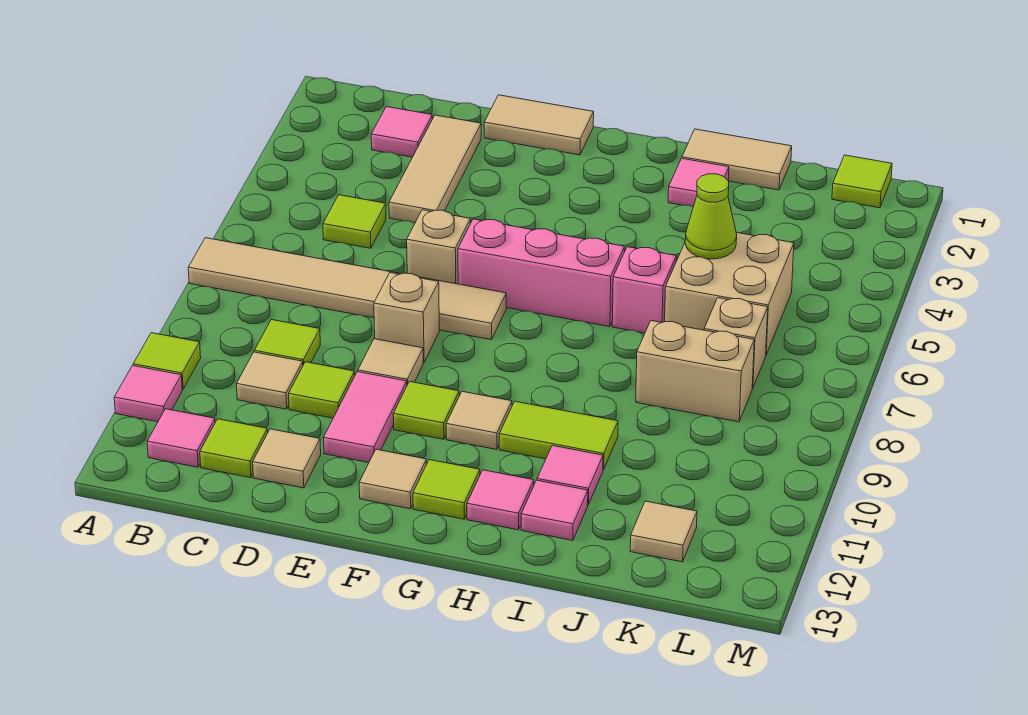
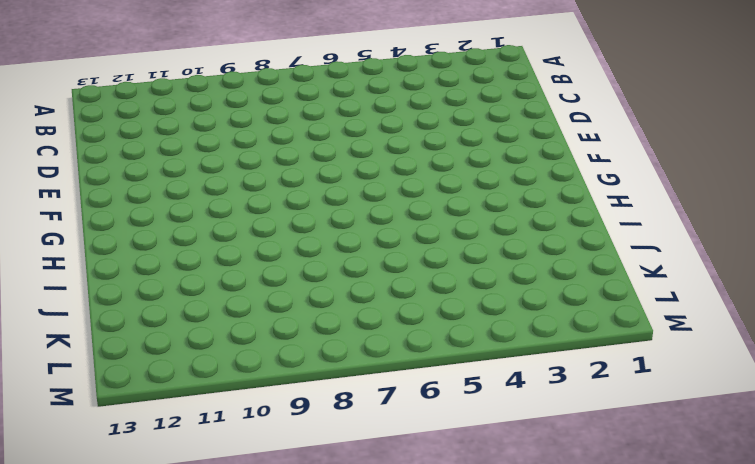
none -> tan 1x6 tile [188,238,506,340]
none -> lime 1x1 tile [133,333,201,389]
none -> pink 1x1 tile [114,365,182,422]
none -> pink 1x1 tile [147,409,215,467]

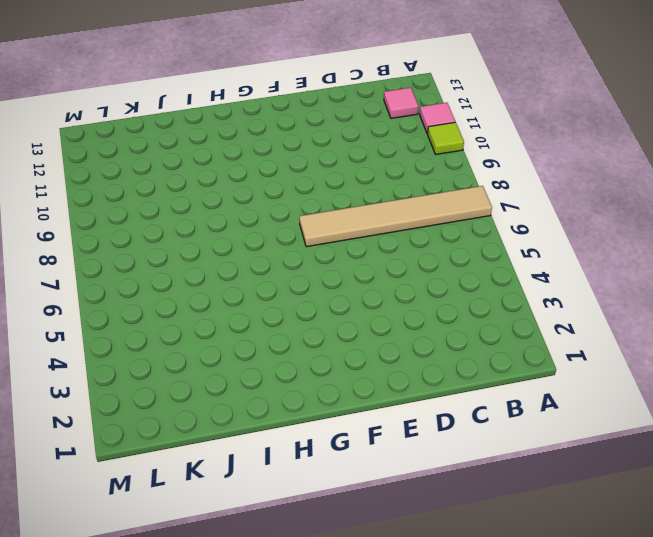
none -> pink 1x1 tile [371,107,432,157]
none -> lime 1x1 tile [323,195,386,248]
none -> lime 1x1 tile [254,320,320,365]
none -> tan 1x1 tile [237,352,303,409]

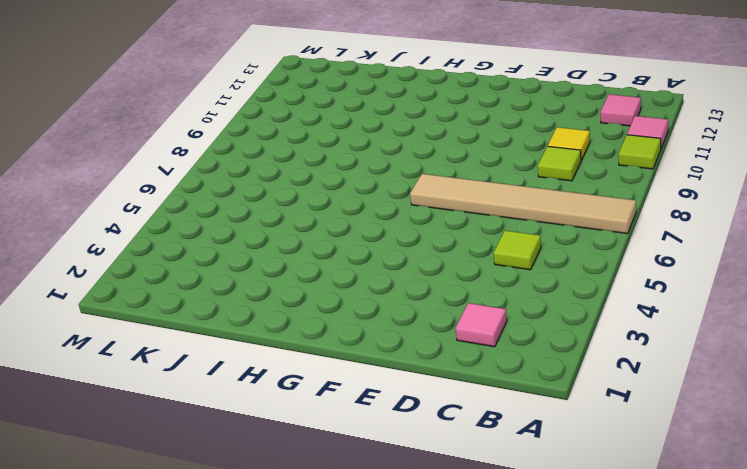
yellow 1x1 tile [548,127,590,160] -> tan 1x1 tile [237,352,303,409]
none -> lime 1x1 tile [200,419,268,478]
none -> tan 1x3 tile [389,115,481,223]
none -> lime 1x1 tile [289,362,355,418]
none -> tan 1x1 tile [253,429,321,488]

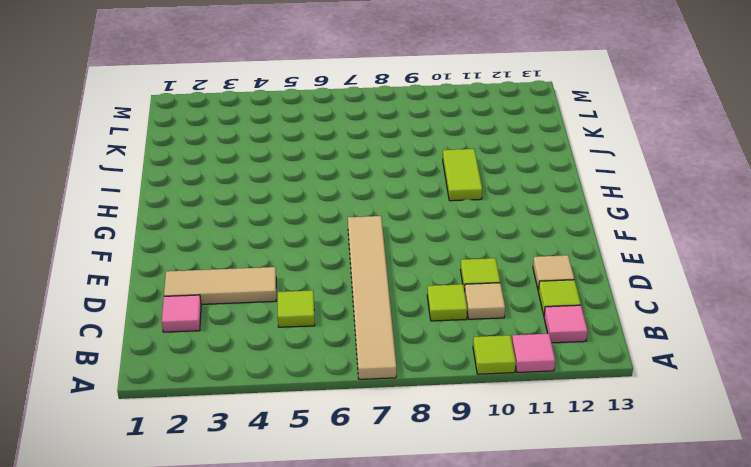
none -> tan 1x2 tile [484,95,594,155]
none -> tan 1x1 brick [407,210,470,284]
none -> tan 1x1 brick [374,273,439,363]
none -> tan 1x1 tile [358,339,423,385]

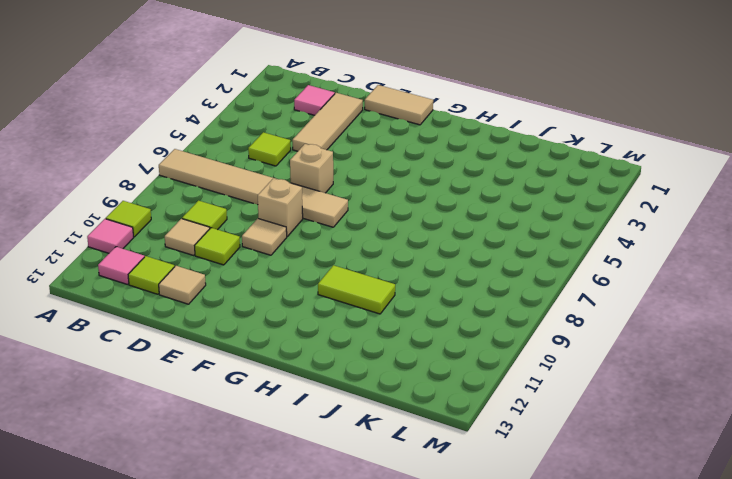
none -> pink 1x2 tile [324,372,407,462]
none -> pink 1x3 brick [458,219,624,327]
none -> lime 1x1 tile [393,381,459,439]
none -> tan 1x1 tile [359,449,426,509]

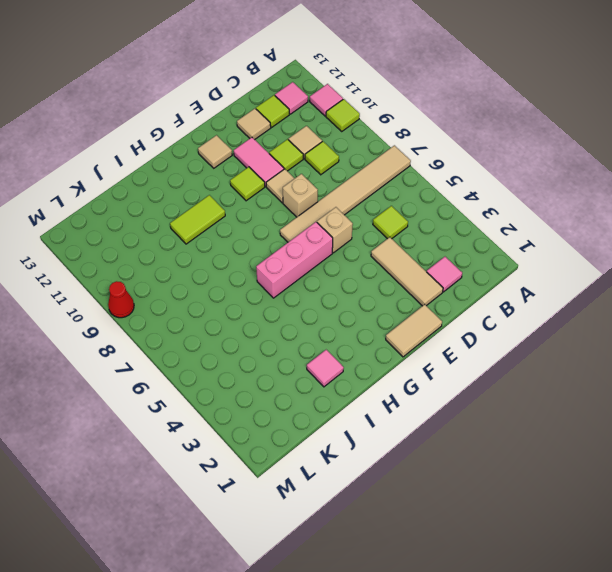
red 1x1 cone [108,281,134,318] -> none
none -> tan 1x1 tile [446,391,512,450]
none -> lime 1x1 tile [413,460,480,519]
none -> pink 1x1 tile [467,470,534,530]
none -> tan 1x2 tile [682,129,792,190]

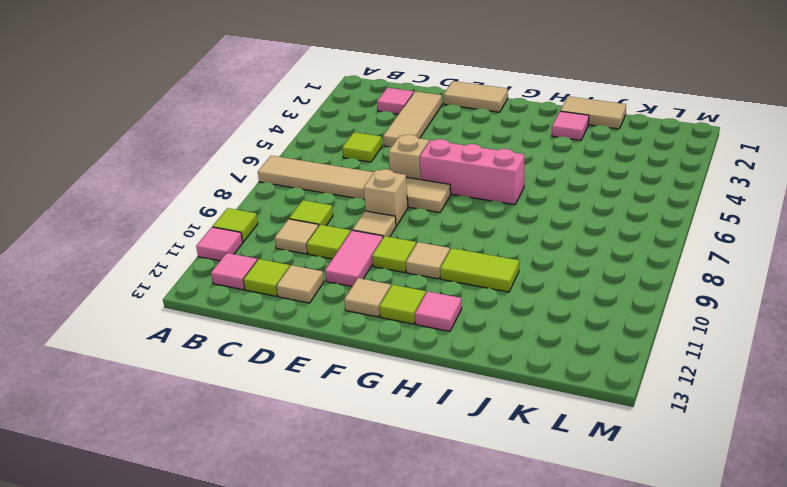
none -> pink 1x1 brick [612,247,676,333]
none -> pink 1x1 tile [537,445,603,505]
none -> pink 1x1 tile [521,480,588,540]
none -> tan 2x2 brick [665,233,794,354]

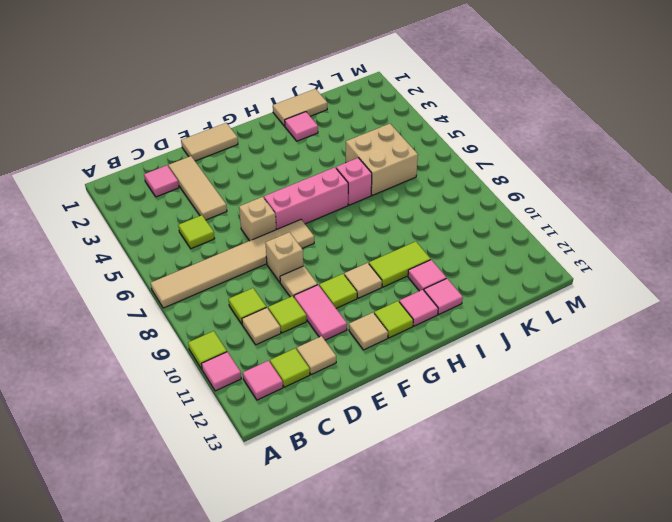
none -> tan 1x2 brick [636,321,754,422]
none -> tan 1x1 brick [704,298,768,388]
none -> tan 1x1 tile [630,501,697,562]
none -> lime 1x1 tile [832,155,892,208]

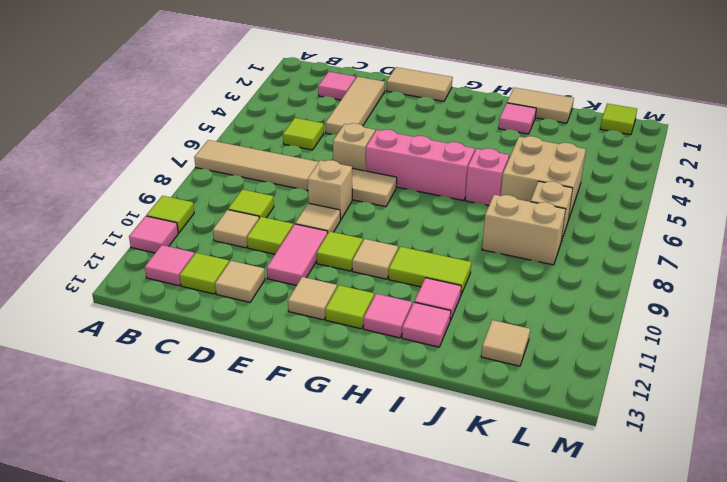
none -> lime 1x1 cone [685,174,737,259]

